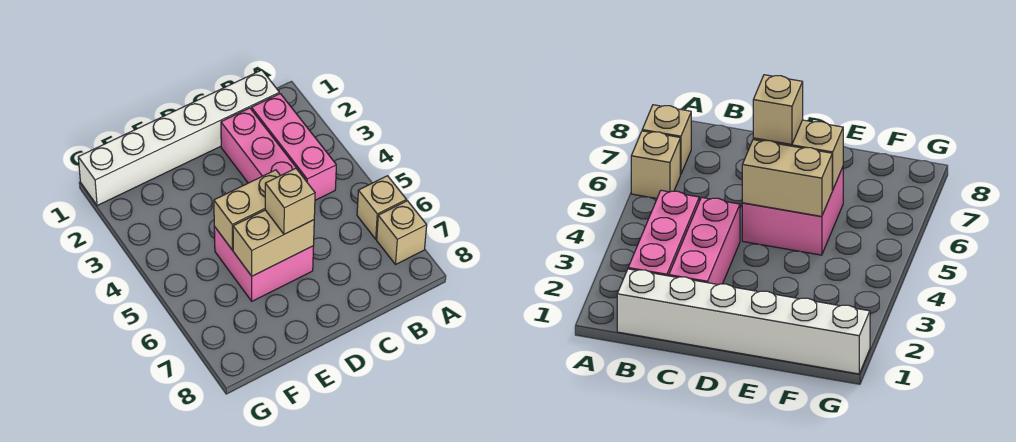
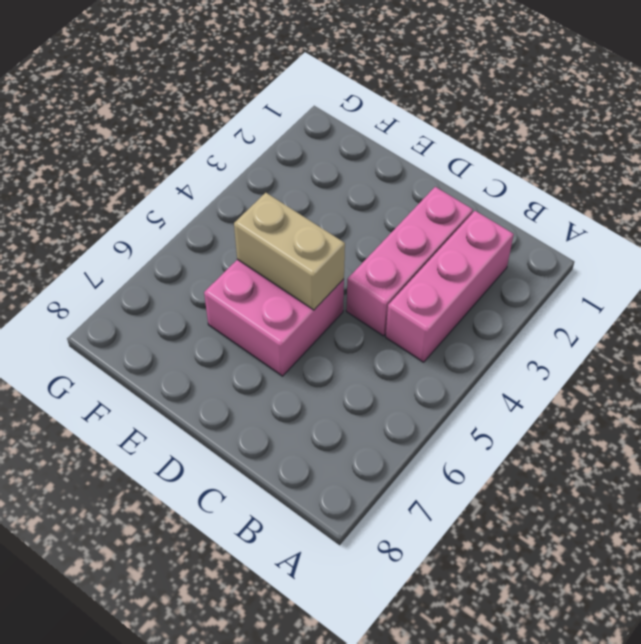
none -> tan 1x1 brick [357,176,406,239]
none -> tan 1x1 brick [377,201,427,264]

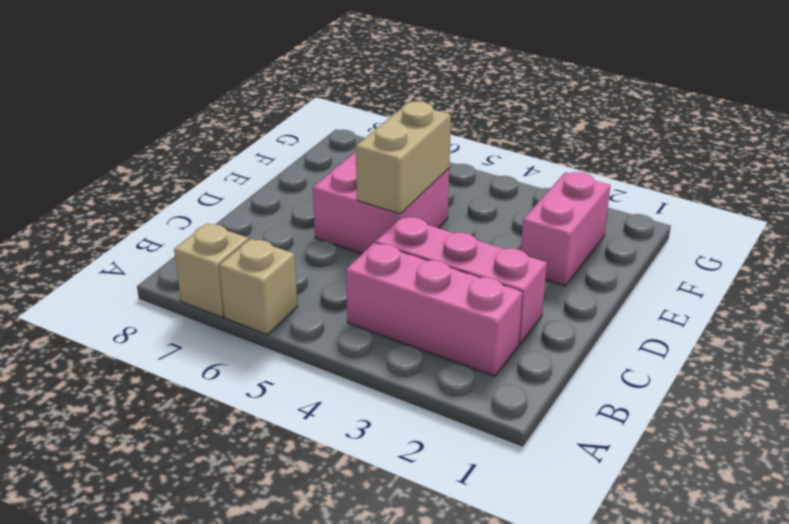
pink 1x2 brick [521,172,610,286] -> none
none -> white 1x6 brick [78,70,279,206]
none -> tan 1x2 brick [233,210,314,276]

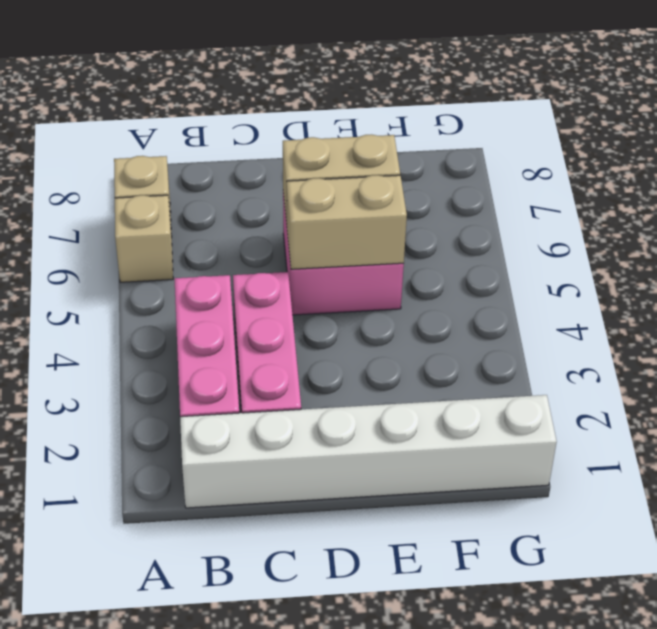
none -> tan 1x1 brick [265,168,315,234]

